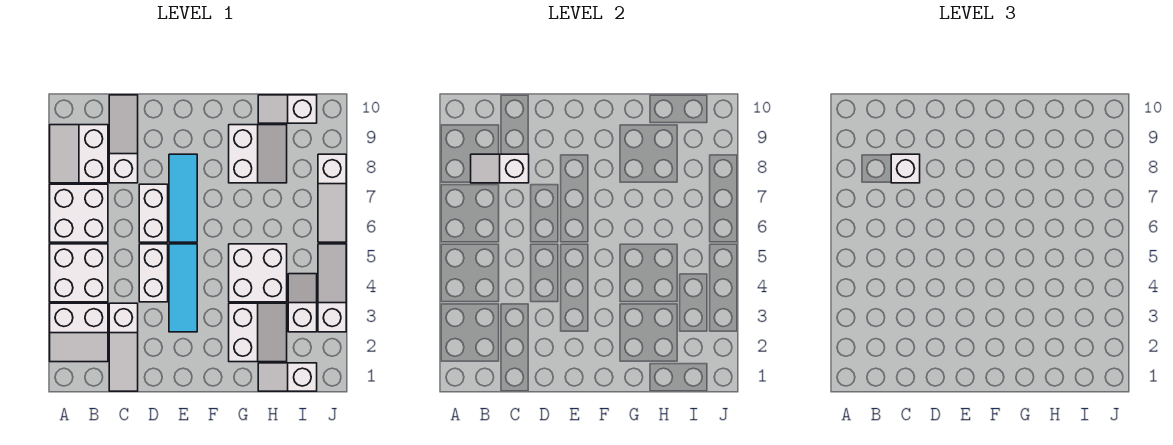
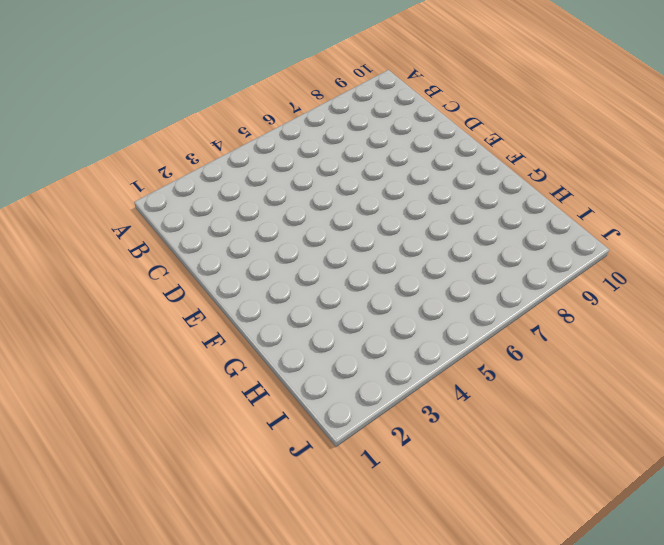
none -> white 2x2 slope [50,303,108,362]
none -> white 2x2 brick [50,244,108,302]
none -> white 2x2 brick [50,184,108,242]

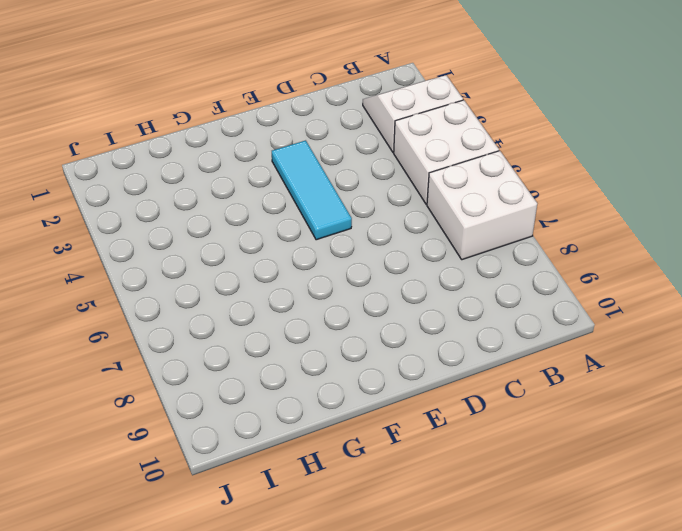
none -> white 2x2 slope [50,125,108,183]
none -> white 1x3 slope [109,303,138,391]
none -> white 1x3 slope [109,95,138,183]

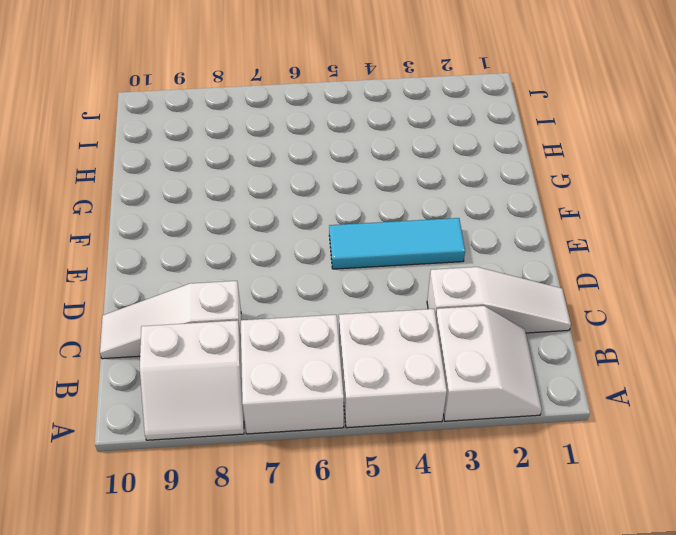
none -> white 1x2 brick [139,244,168,302]
none -> white 1x2 brick [139,184,168,242]
none -> cyan 1x3 tile [169,154,197,242]

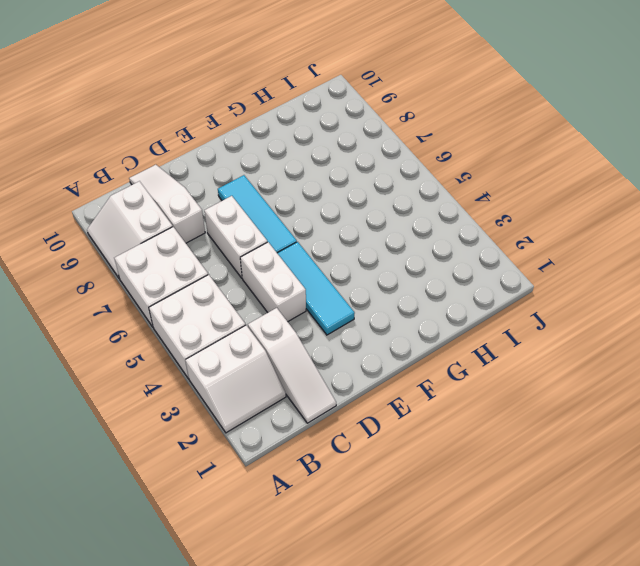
none -> white 2x2 slope [229,303,287,362]
none -> white 2x2 brick [229,244,287,302]
none -> white 2x2 slope [229,125,287,183]

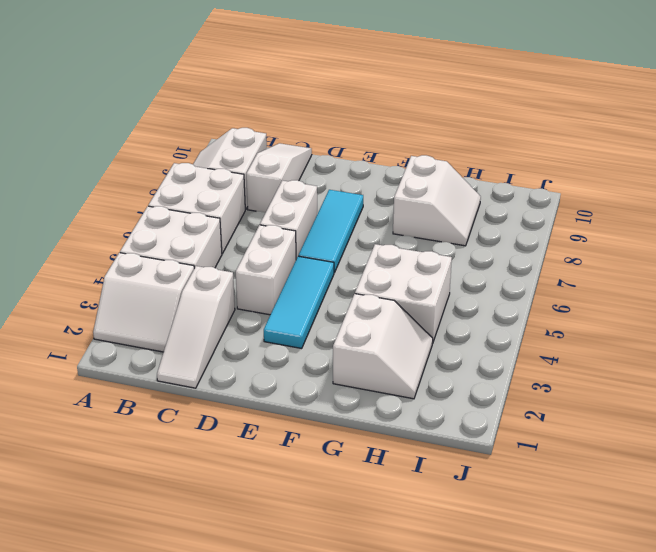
none -> white 1x2 slope [258,363,317,391]
none -> white 1x2 slope [258,95,317,123]
none -> white 1x2 slope [288,274,317,332]

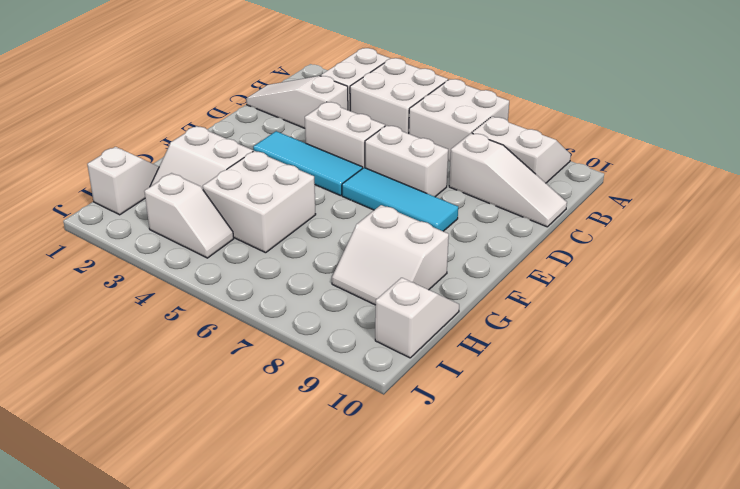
none -> white 1x3 slope [318,244,346,332]
none -> white 1x3 slope [318,154,346,242]
none -> white 1x2 slope [471,154,529,183]

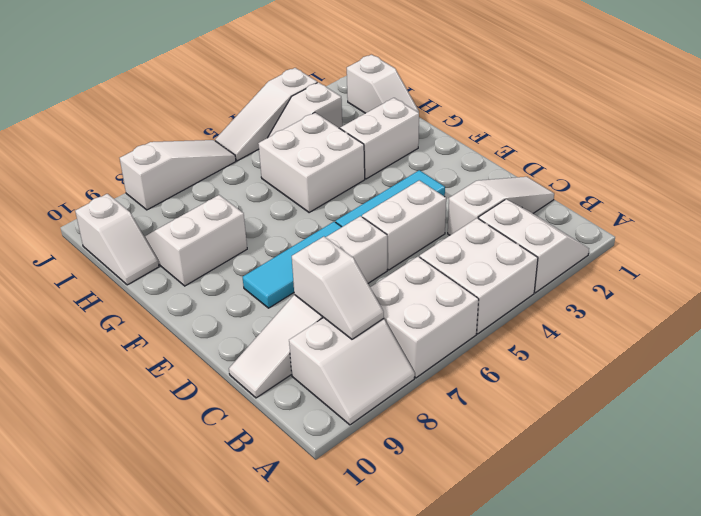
none -> white 1x1 brick [891,154,920,183]

